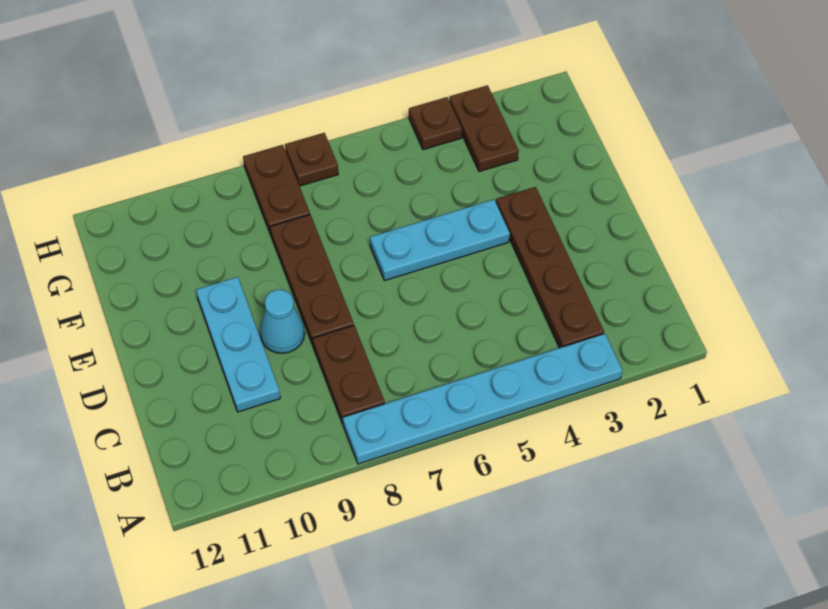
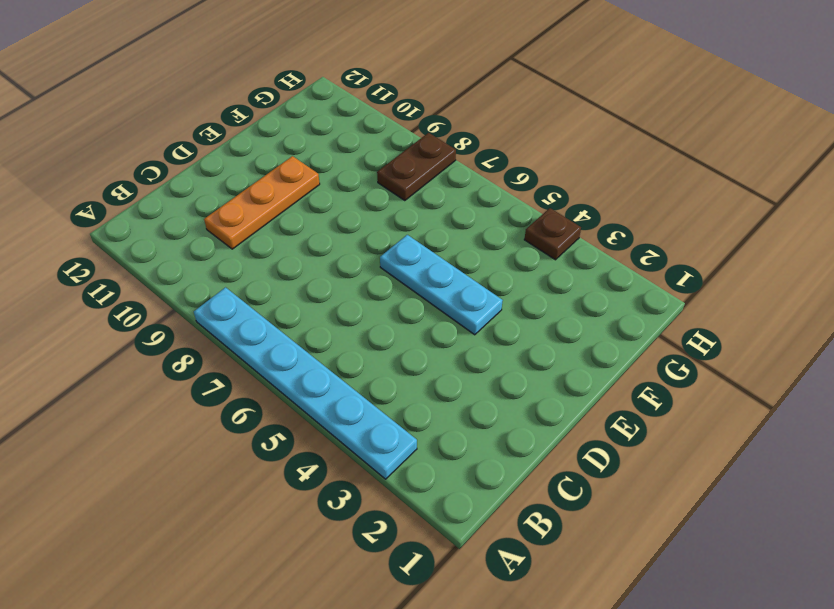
orange 1x3 plate [204,156,320,249] -> cyan 1x3 plate [196,277,280,412]
none -> brown 1x4 plate [496,187,604,348]
none -> brown 1x2 plate [312,326,385,423]

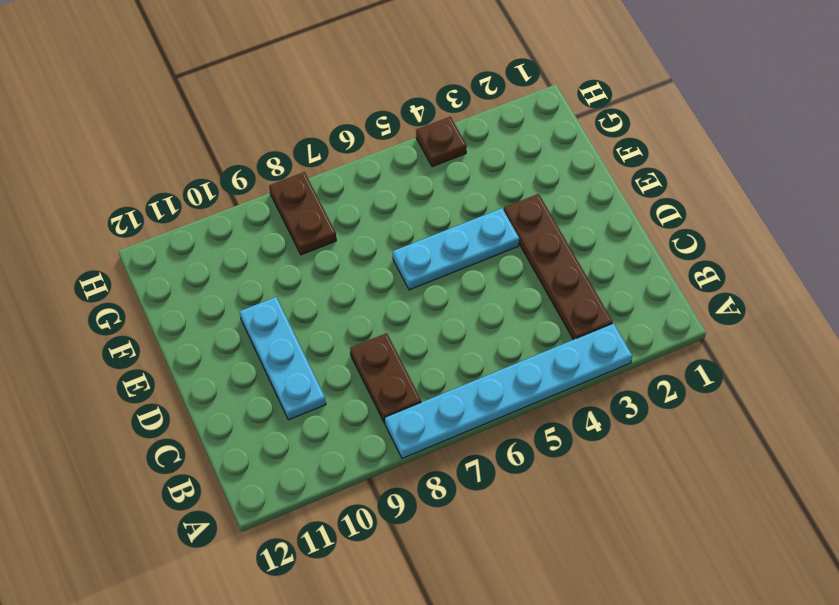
none -> brown 1x3 plate [270,215,354,345]
none -> cyan 1x1 cone [260,290,304,353]

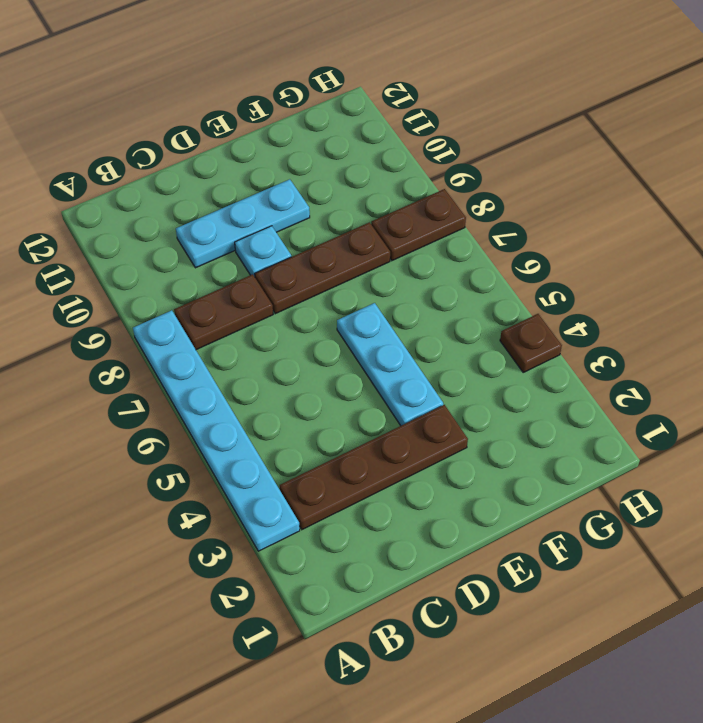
cyan 1x1 plate [235,226,291,277] -> cyan 1x1 cone [260,290,304,353]
none -> brown 1x2 plate [449,85,519,172]
none -> brown 1x1 plate [285,133,338,186]

